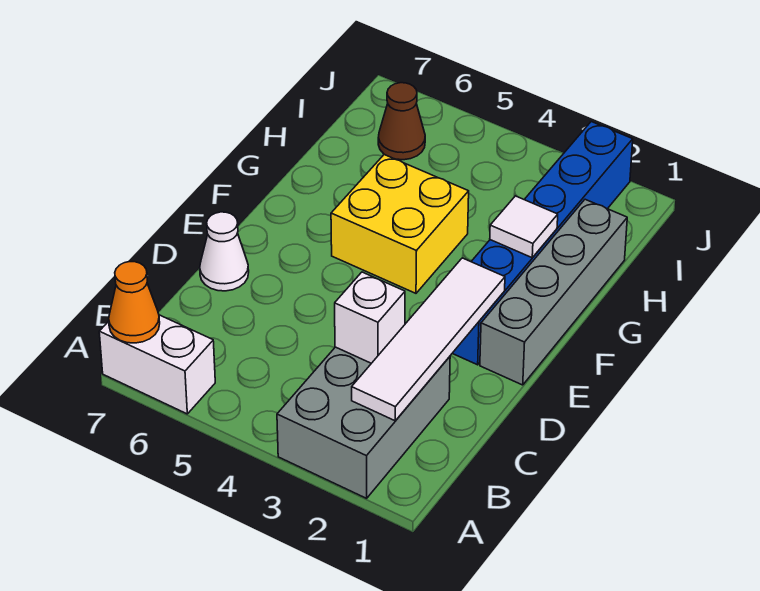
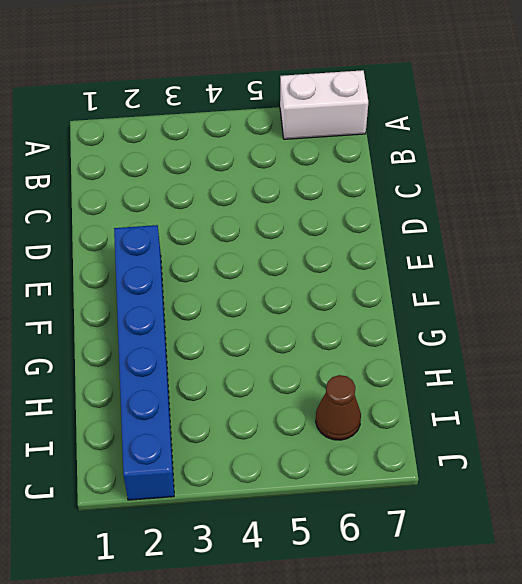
none -> grey 2x3 brick [277,347,450,498]
none -> white 1x1 cone [200,212,249,291]

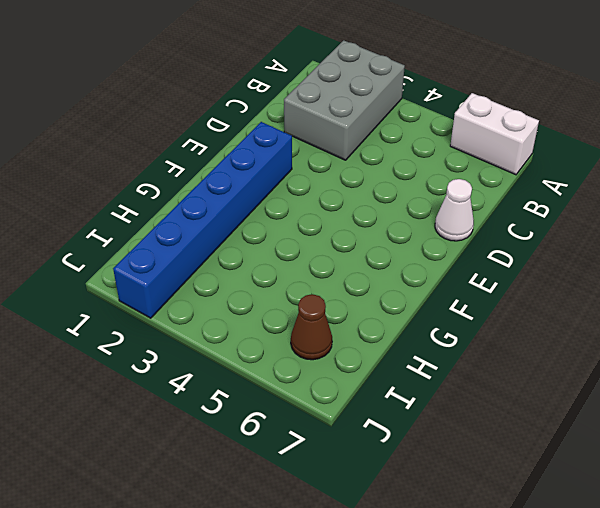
none -> grey 1x4 brick [480,199,627,385]
none -> yellow 2x2 brick [331,155,469,293]

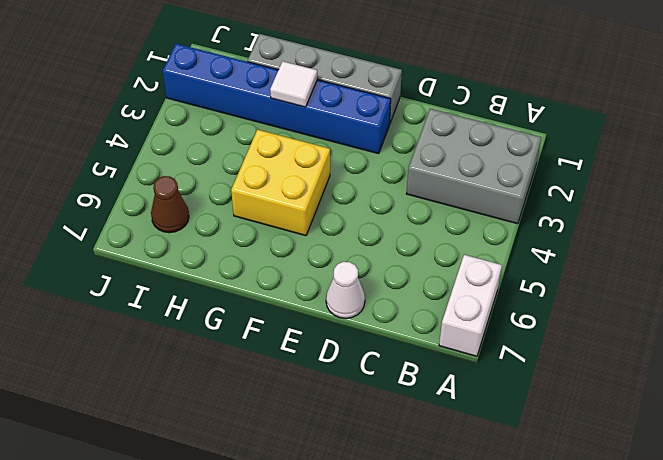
none -> orange 1x1 cone [109,262,160,343]
none -> white 1x4 tile [352,258,505,421]

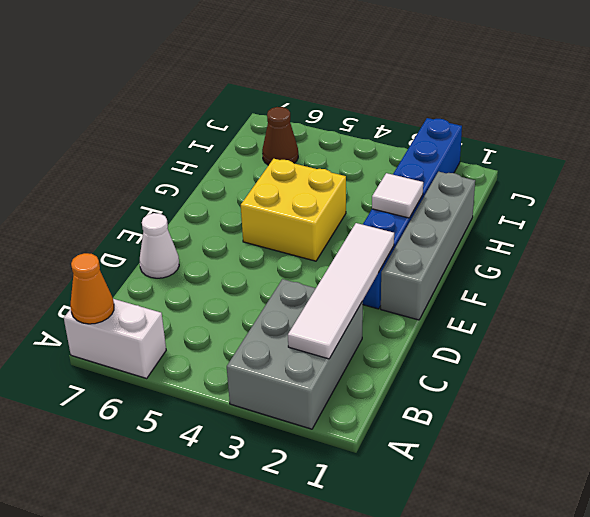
none -> white 1x1 brick [335,272,405,363]

